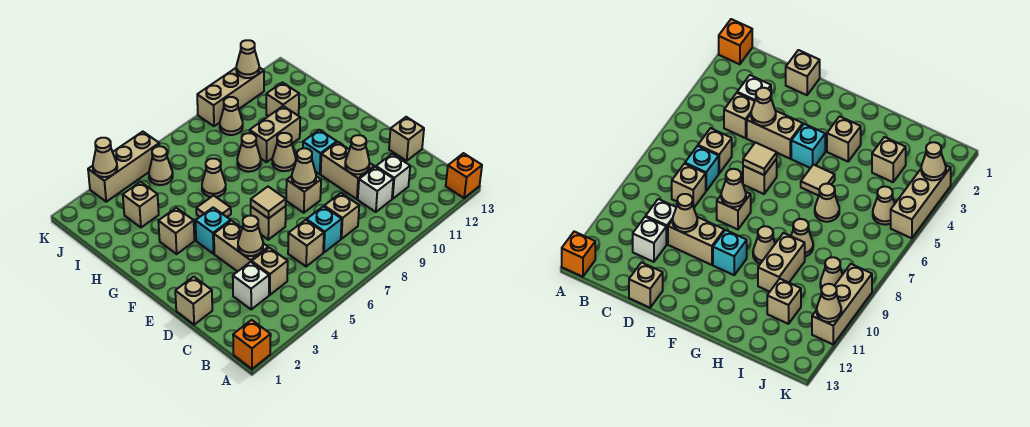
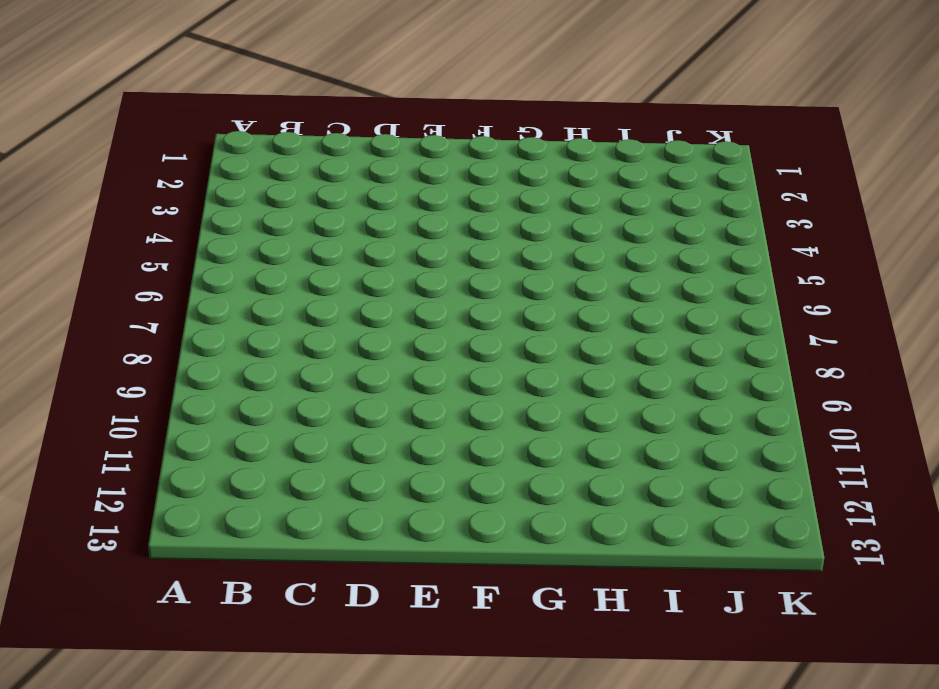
none -> orange 1x1 brick [233,320,271,369]
none -> orange 1x1 brick [446,153,482,198]
none -> white 1x1 brick [233,262,269,309]
none -> tan 1x1 brick [252,248,288,295]

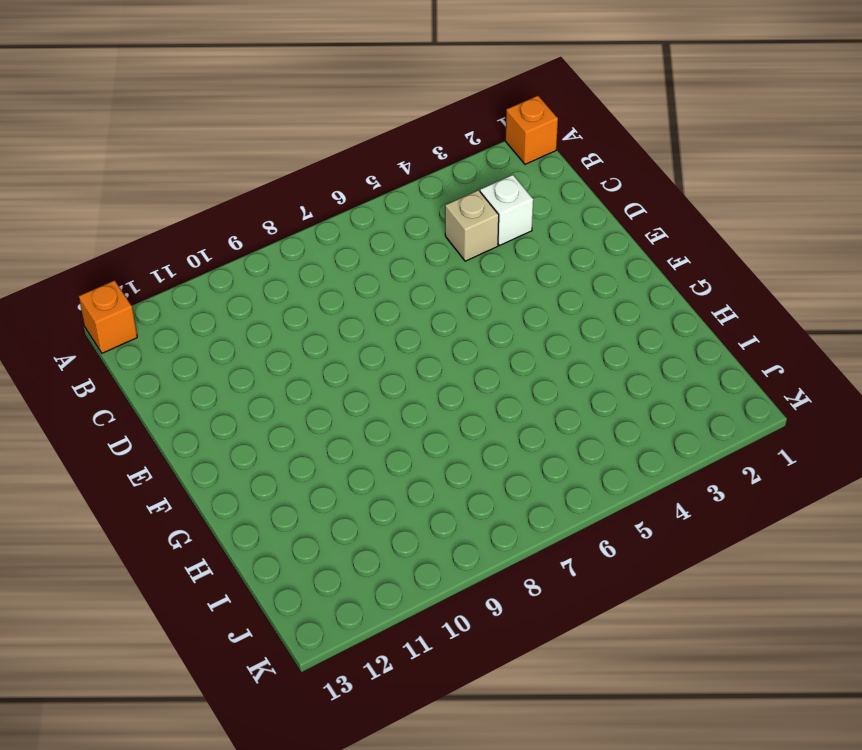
none -> tan 1x1 brick [288,220,324,266]
none -> cyan 1x1 brick [307,206,342,253]
none -> tan 1x1 brick [324,193,359,239]
none -> white 1x1 brick [358,167,393,212]

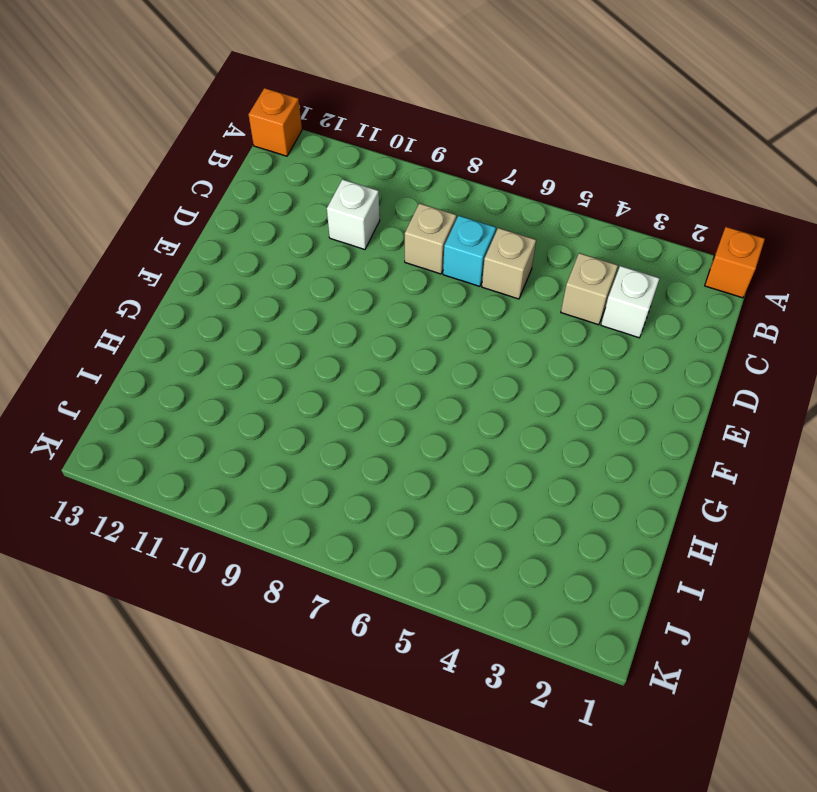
none -> white 1x1 brick [376,154,410,199]
none -> tan 1x1 brick [175,277,212,325]
none -> tan 1x2 brick [214,221,268,272]
none -> tan 1x2 brick [321,142,374,199]

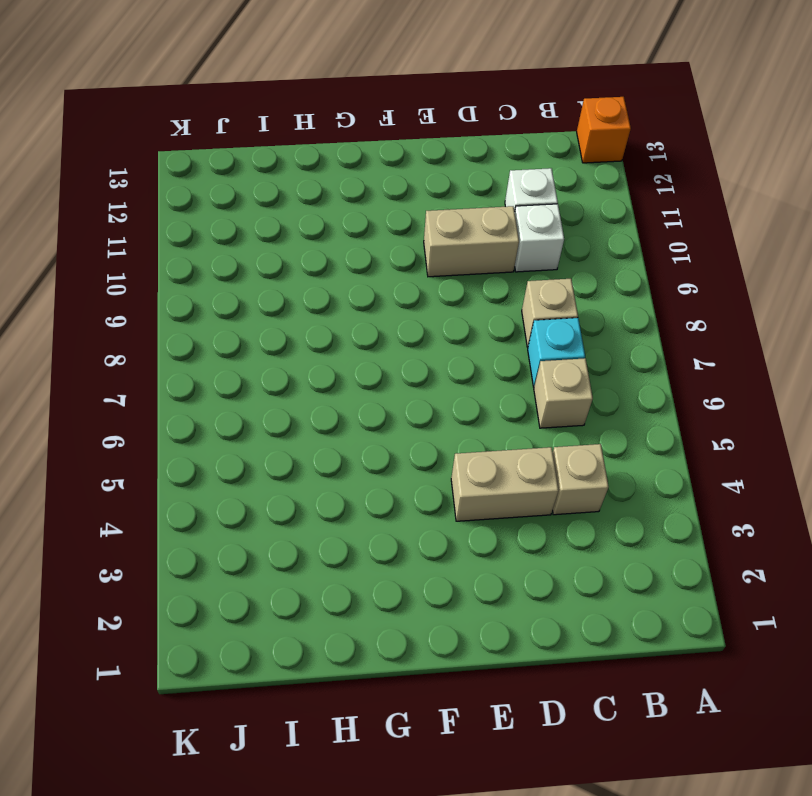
none -> orange 1x1 brick [233,320,271,369]
none -> white 1x1 brick [233,262,269,309]
none -> tan 1x1 brick [175,277,212,325]
none -> tan 1x1 brick [389,117,424,161]

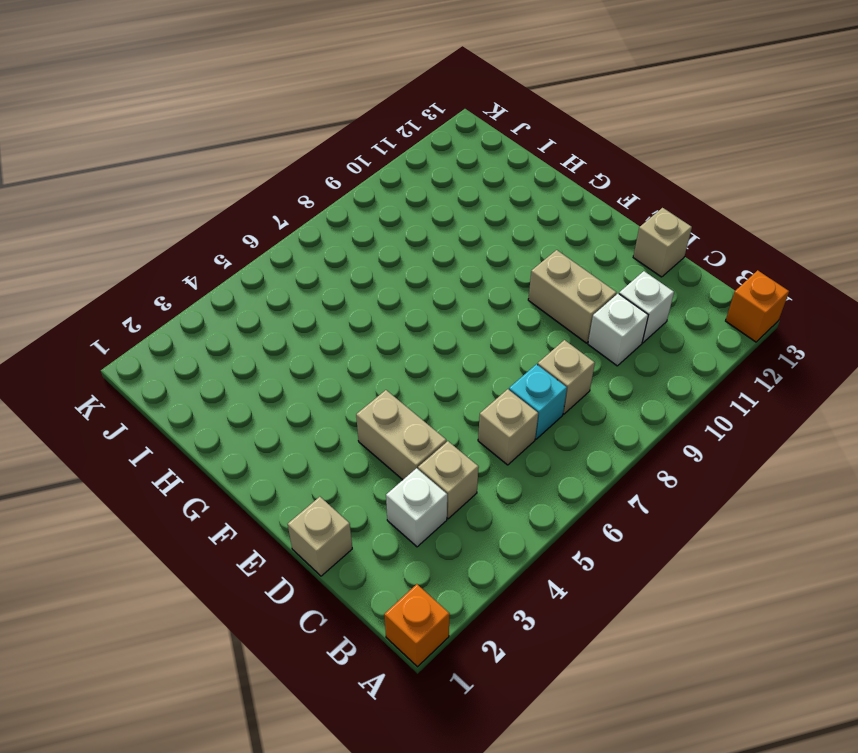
none -> tan 1x1 brick [251,206,286,240]
none -> tan 1x1 brick [286,176,321,213]
none -> cyan 1x1 brick [195,208,231,254]
none -> cyan 1x1 brick [303,130,337,174]

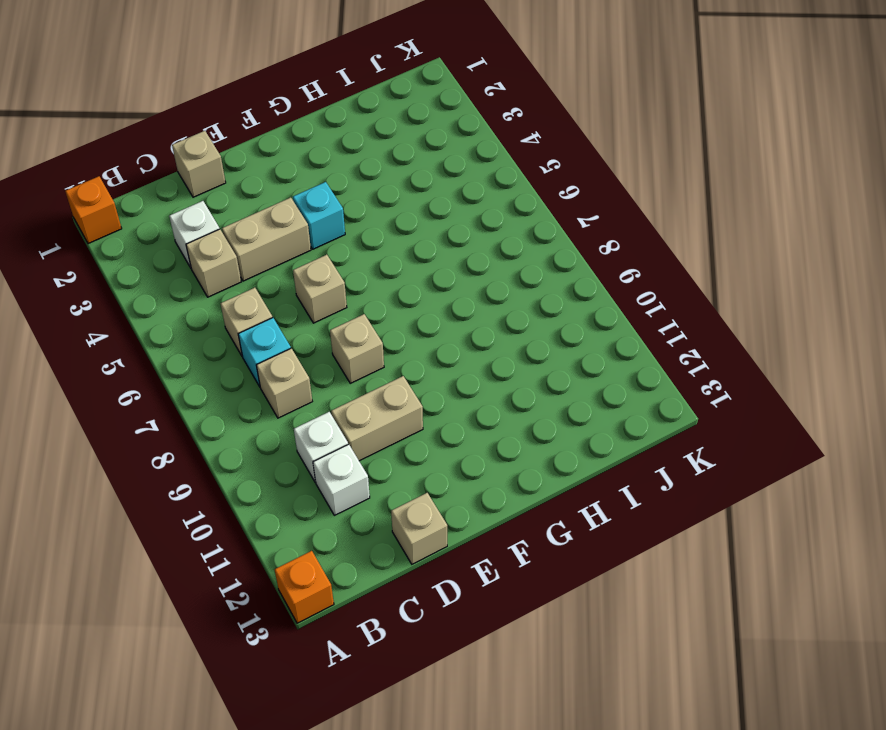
none -> cyan 1x1 brick [303,130,337,174]
none -> tan 1x1 brick [158,208,194,254]
none -> tan 1x1 tile [196,195,231,217]
none -> tan 1x1 cone [272,133,296,171]

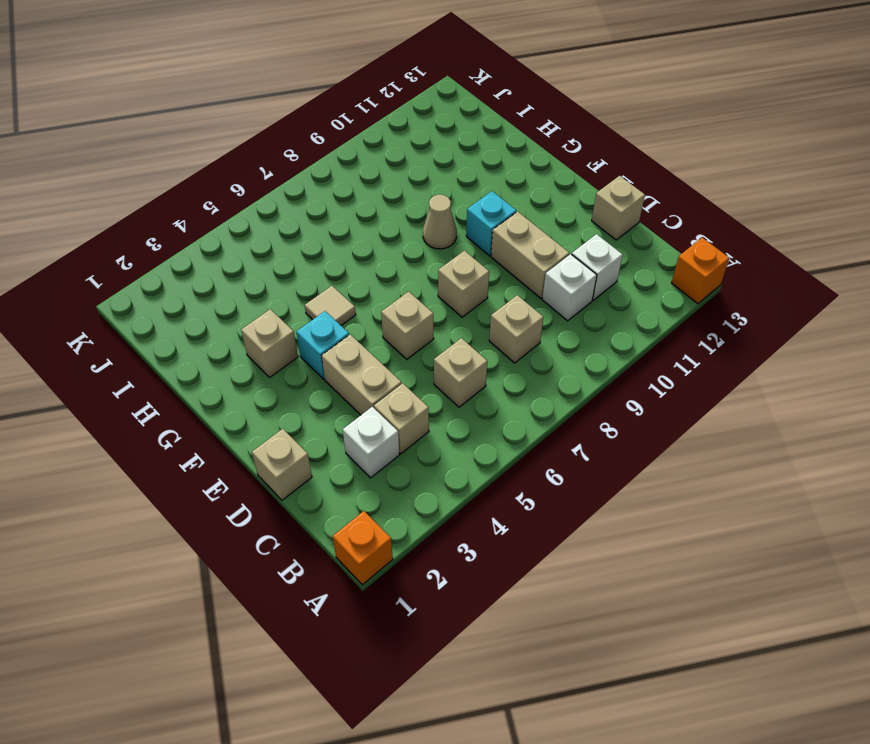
none -> cyan 1x1 brick [307,206,342,253]
none -> tan 1x1 cone [202,159,226,197]
none -> tan 1x1 cone [237,133,261,172]
none -> tan 1x2 brick [250,106,300,162]

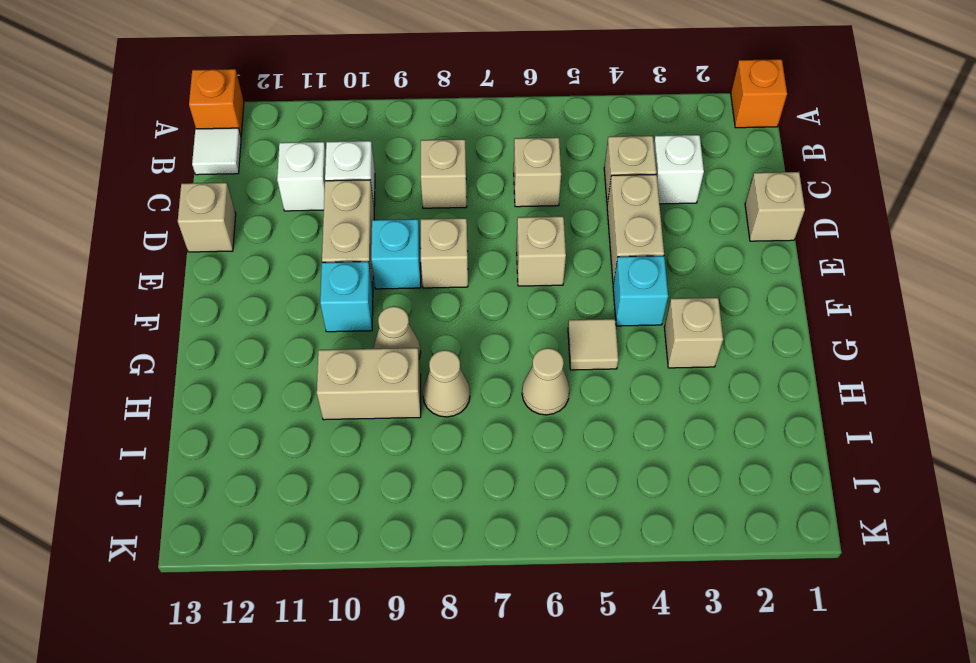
white 1x1 tile [192,128,241,175] -> none
cyan 1x1 brick [371,219,421,289] -> cyan 1x1 brick moved to [307,206,342,253]
none -> tan 1x1 brick [123,182,159,227]
none -> tan 1x1 brick [266,83,299,116]
none -> tan 1x1 cone [149,146,173,185]
none -> tan 1x1 cone [220,97,243,135]

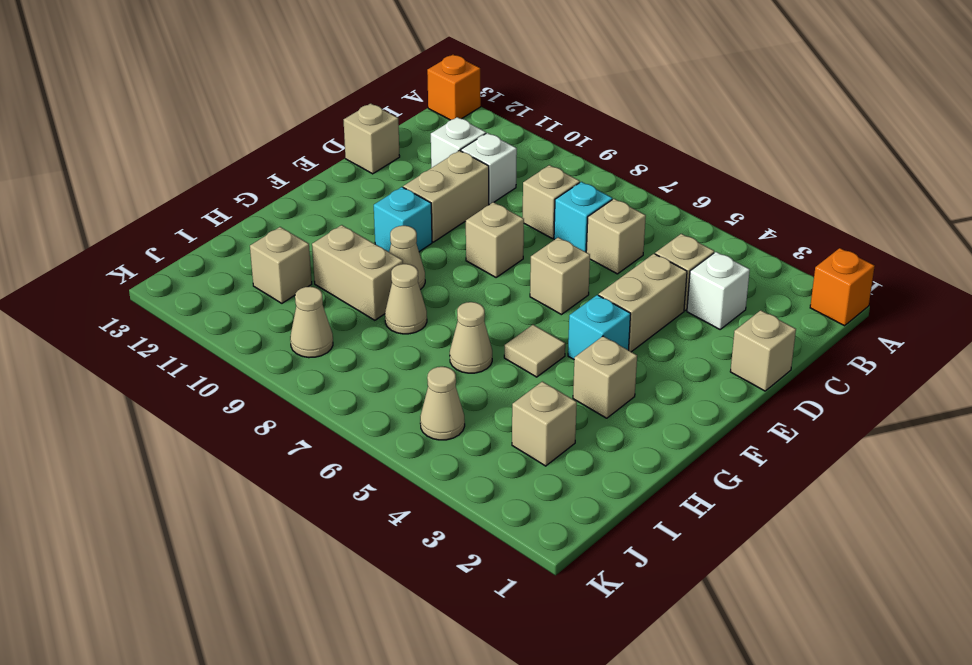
none -> tan 1x3 brick [88,132,159,202]
none -> tan 1x3 brick [197,68,264,126]
none -> tan 1x1 cone [238,216,263,256]
none -> tan 1x1 cone [345,135,370,174]

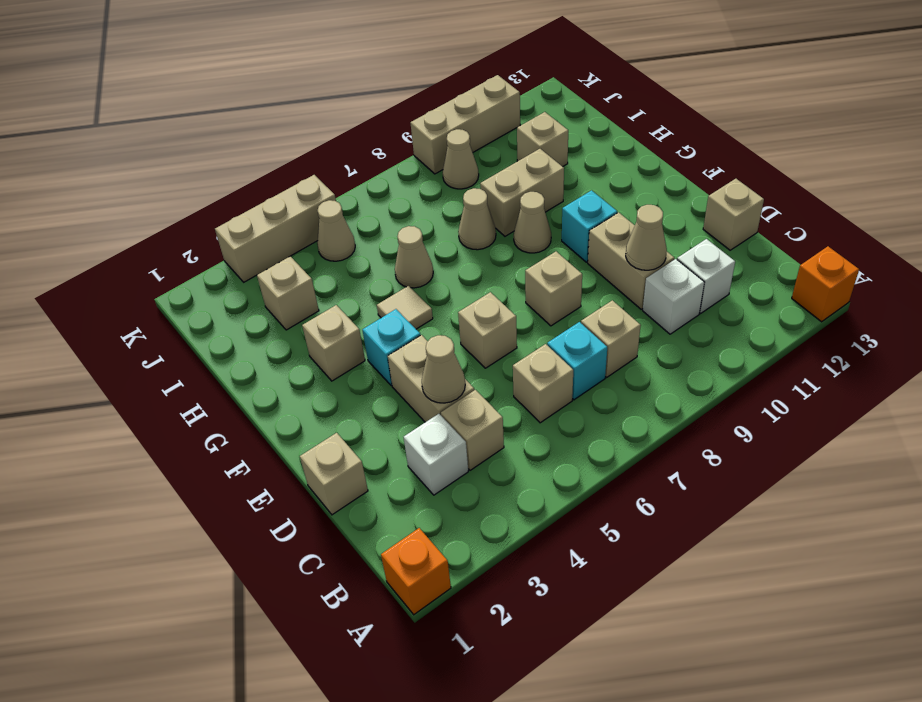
none -> tan 1x1 tile [251,187,286,219]
none -> tan 1x1 cone [292,148,316,188]
none -> tan 1x1 cone [93,138,117,177]
none -> tan 1x1 cone [236,40,259,78]

